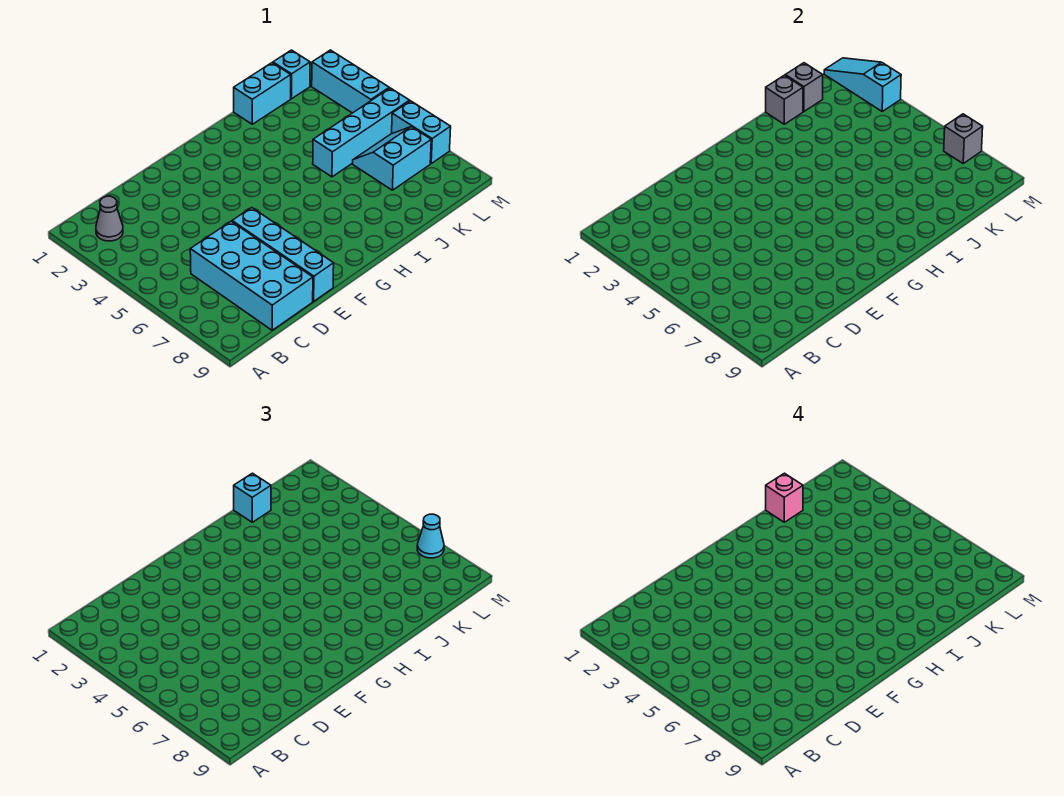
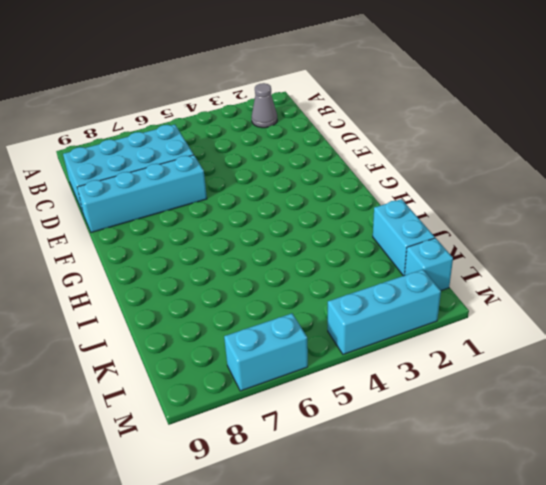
none -> cyan 1x4 brick [313,88,410,177]
none -> cyan 2x2 slope [353,127,431,190]
none -> grey 1x1 brick [766,75,803,124]

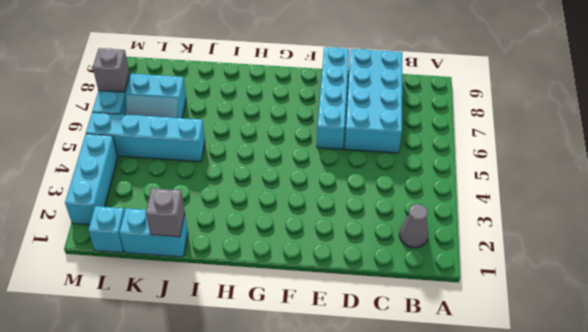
none -> grey 1x1 brick [785,63,823,111]
none -> cyan 1x3 slope [824,58,901,111]
none -> cyan 1x1 brick [234,473,271,522]

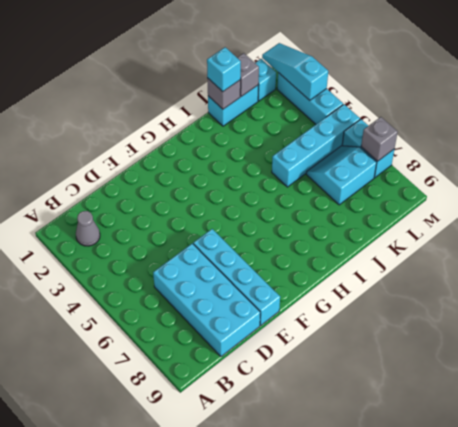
none -> cyan 1x1 cone [417,514,444,558]
none -> pink 1x1 brick [766,473,803,522]

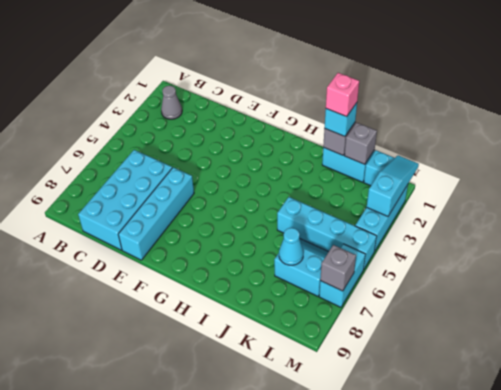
cyan 1x1 cone [279,228,303,265] -> cyan 1x1 cone moved to [417,514,444,558]

